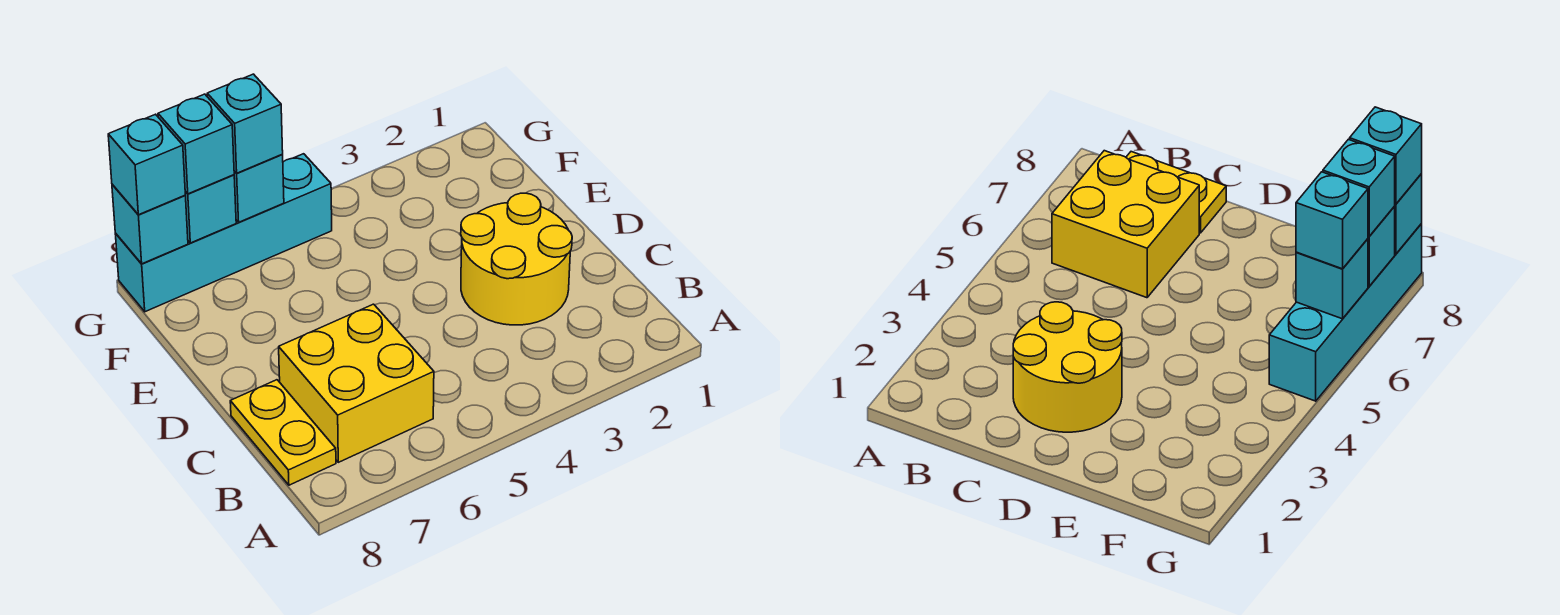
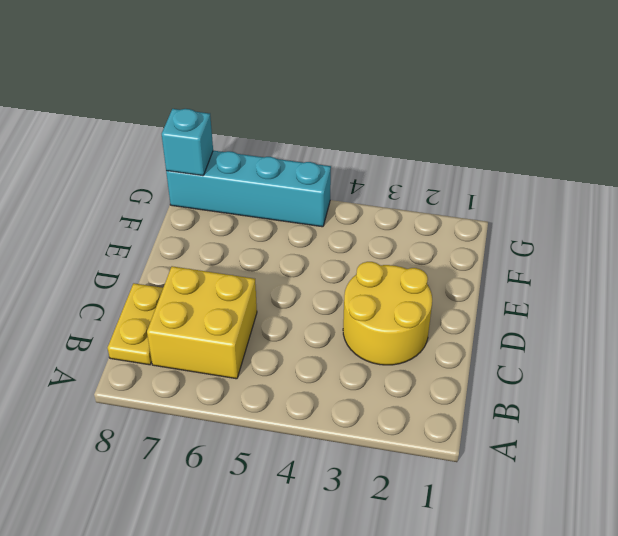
none -> cyan 1x1 brick [234,155,284,222]
none -> cyan 1x1 brick [185,175,236,243]

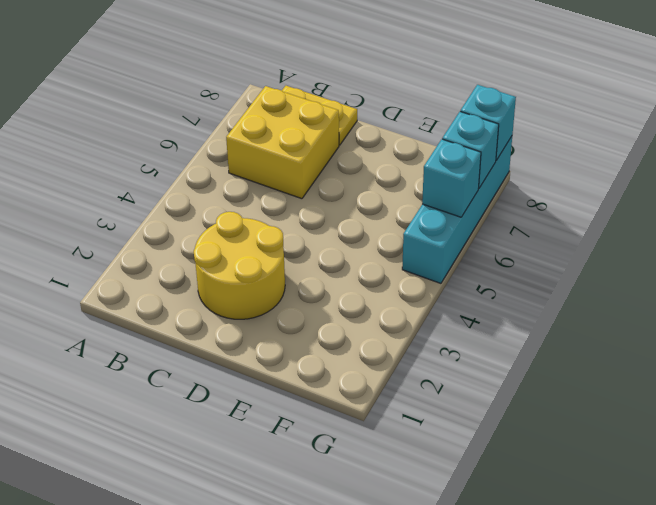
none -> cyan 1x1 brick [207,74,283,173]
none -> cyan 1x1 brick [158,94,234,194]

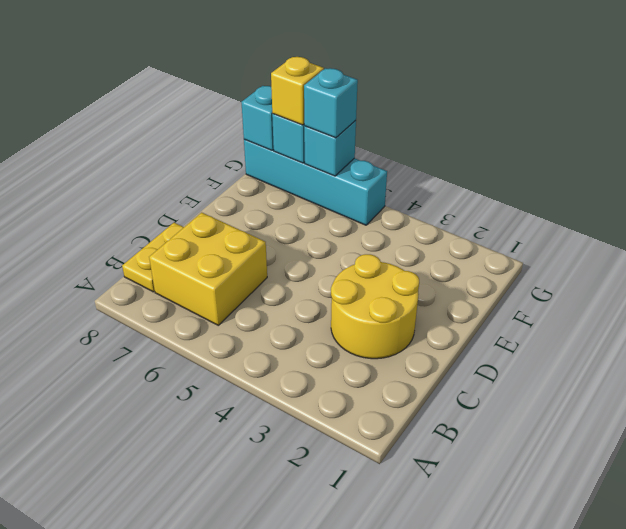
yellow 1x1 brick [271,57,324,125] -> cyan 1x1 brick [158,94,234,194]
none -> cyan 1x1 brick [108,114,185,215]

